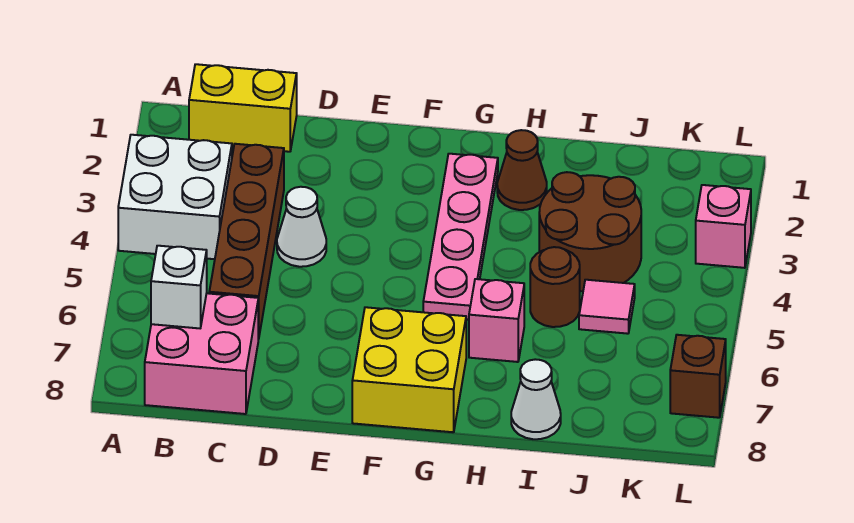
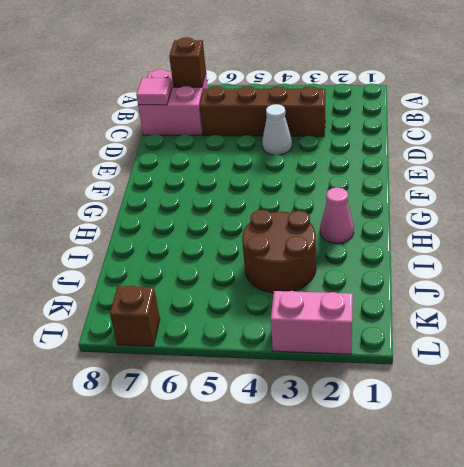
brown 1x1 brick [169,37,206,87] -> white 1x1 brick [151,246,207,328]
pink 1x1 tile [136,78,172,105] -> pink 1x1 tile moved to [579,280,635,334]
pink 1x1 cone [320,187,354,243] -> brown 1x1 cone [497,130,547,210]
pink 1x2 brick [271,291,353,354] -> pink 1x1 brick [696,185,751,268]
none -> white 2x2 brick [118,135,232,259]
none -> yellow 1x2 brick [189,64,297,152]
none -> yellow 2x2 brick [352,307,466,432]

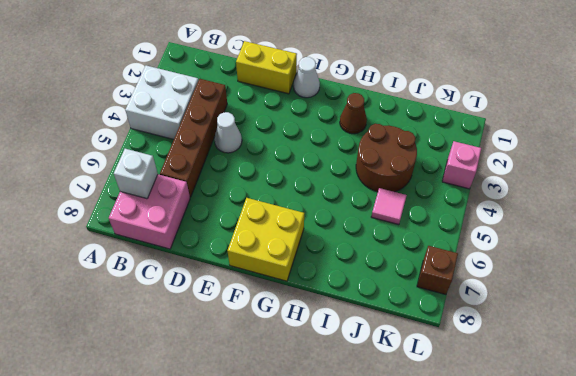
yellow 1x2 brick [236,41,297,94] -> yellow 1x2 brick moved to [189,64,297,152]
white 1x1 cone [293,57,320,98] -> white 1x1 cone moved to [511,359,561,439]
none -> pink 1x4 plate [423,154,498,320]
none -> pink 1x1 brick [469,279,524,362]
none -> brown 1x1 round brick [530,247,580,327]

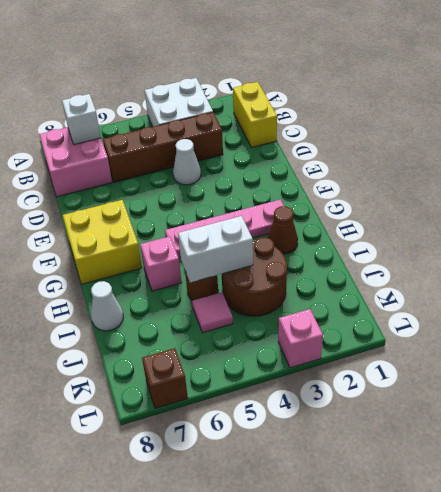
white 1x2 brick [178,216,253,283] -> none

